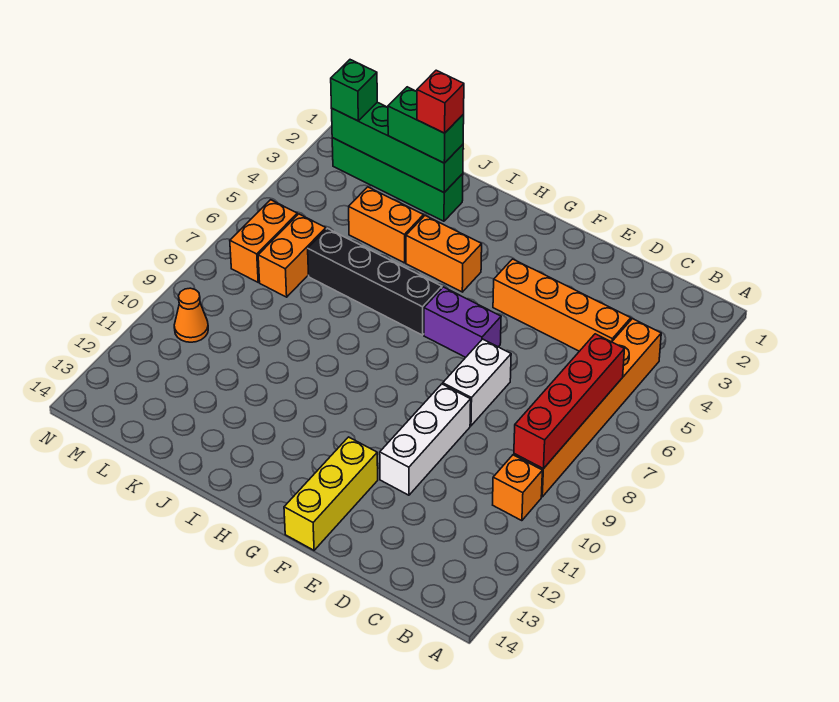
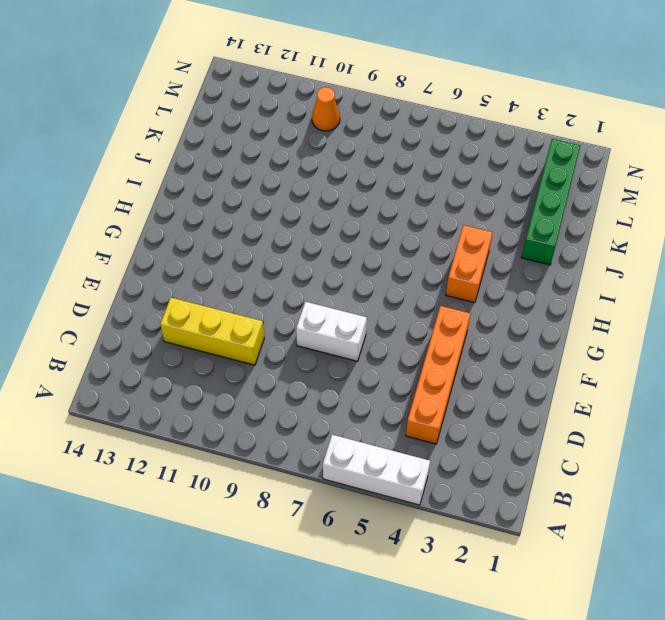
white 1x3 brick [323,435,430,505] -> white 1x3 brick moved to [380,384,471,495]
yellow 1x3 brick [160,298,264,365] -> yellow 1x3 brick moved to [284,437,378,550]
none -> orange 1x6 brick [514,319,661,497]
none -> orange 1x1 brick [493,455,542,521]
none -> purple 1x2 brick [424,287,501,357]

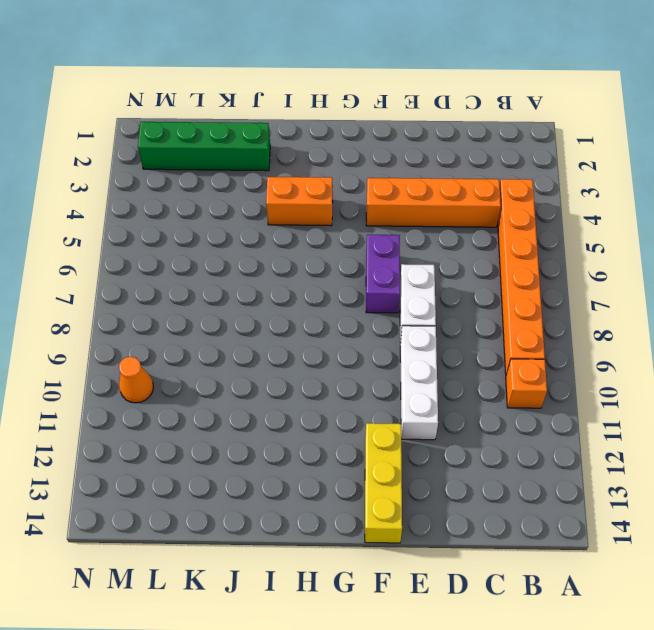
purple 1x2 brick [366,235,400,313] -> purple 1x2 brick turned to [424,287,501,357]
none -> black 1x4 brick [308,228,442,335]
none -> orange 1x2 brick [349,187,424,263]
none -> orange 1x2 brick [258,214,326,297]

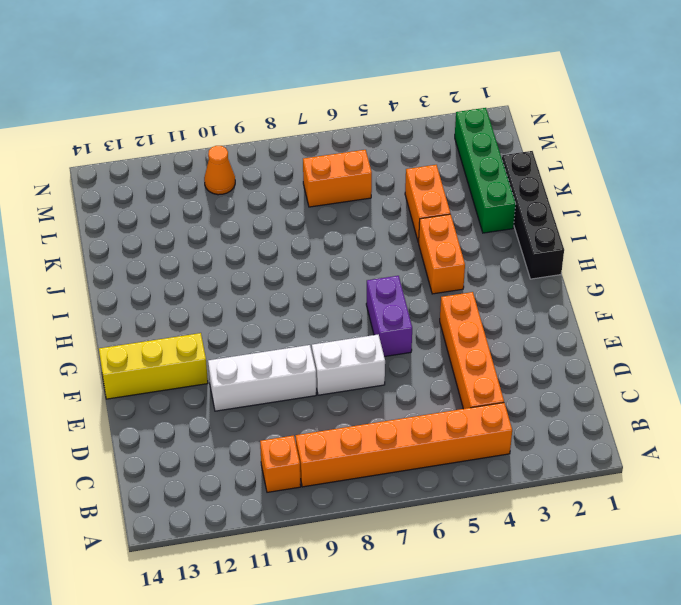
black 1x4 brick [502,151,564,279] -> black 1x4 brick moved to [308,228,442,335]
none -> orange 1x2 brick [230,200,297,282]
none -> red 1x4 brick [514,334,624,469]
none -> green 1x4 brick [332,102,463,192]

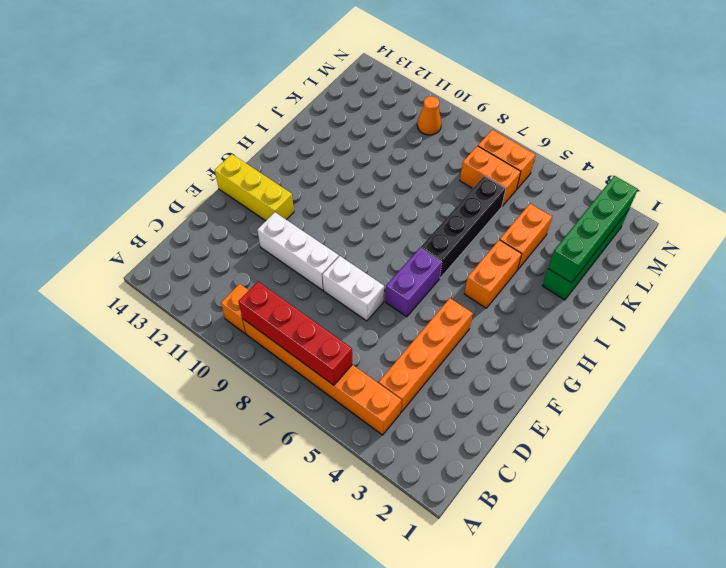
none -> green 1x2 brick [388,87,464,163]
none -> green 1x1 brick [331,60,377,121]
none -> red 1x1 brick [417,70,464,133]

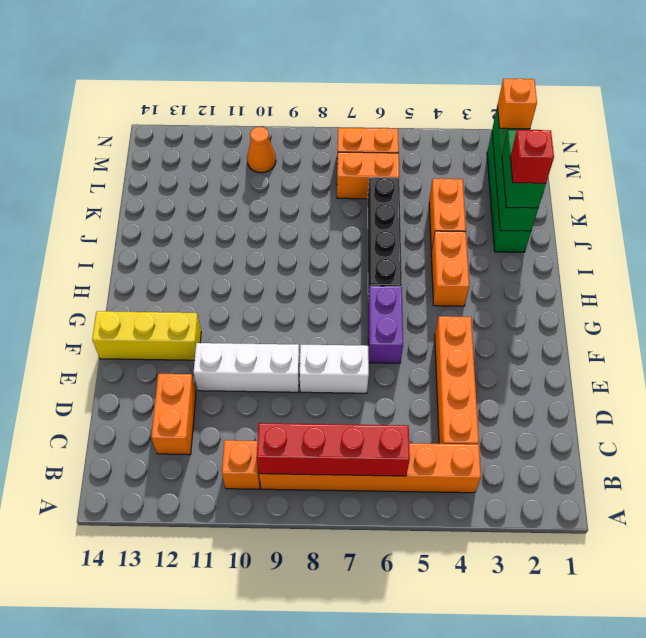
orange 1x2 brick [151,374,196,455] -> none
orange 1x1 brick [497,78,537,129] -> green 1x1 brick [331,60,377,121]

